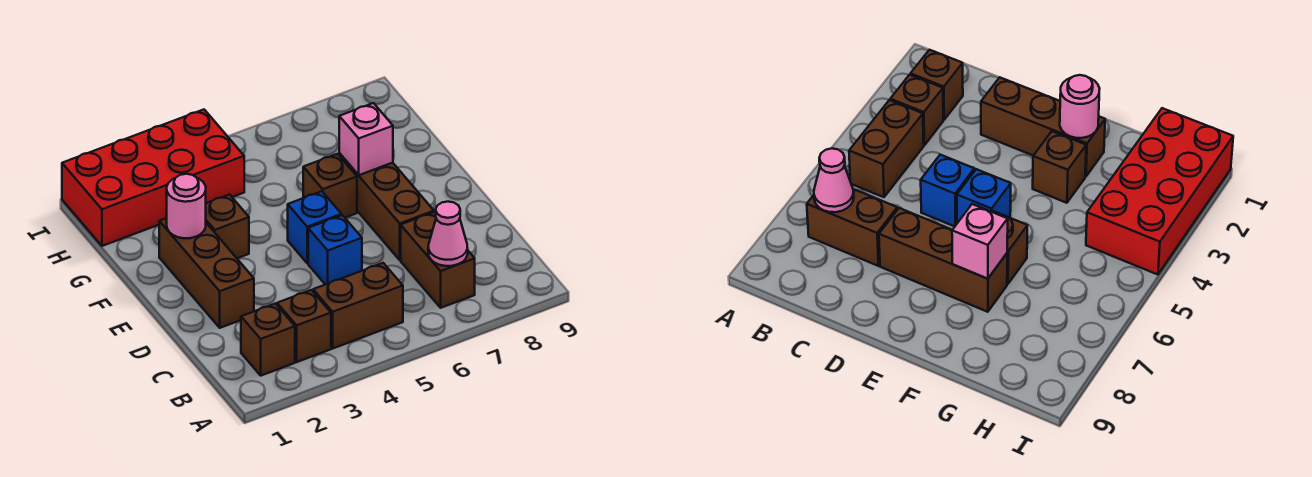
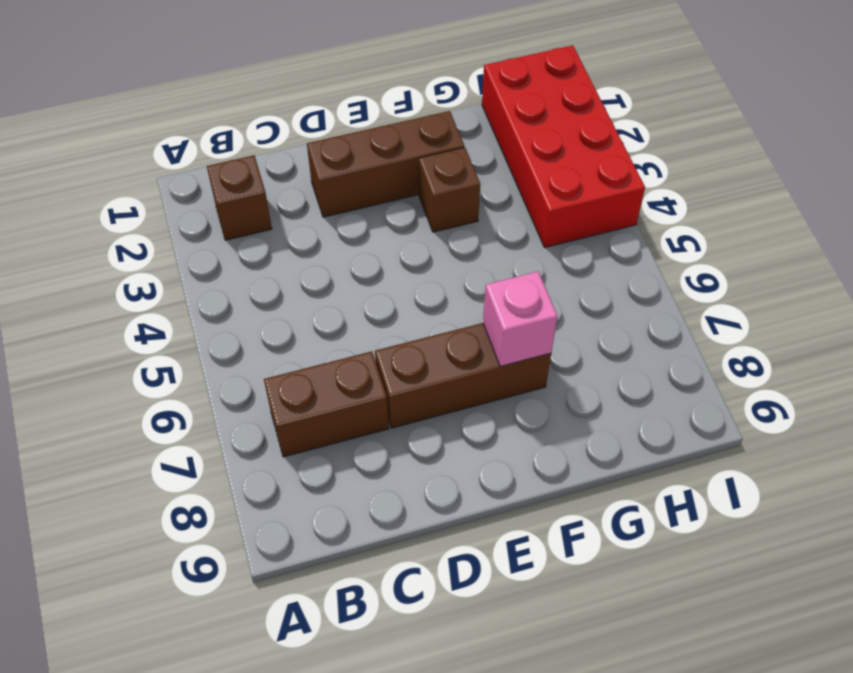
none -> brown 1x1 brick [277,290,331,362]
none -> brown 1x2 brick [313,263,403,348]
none -> blue 1x1 brick [308,215,362,285]

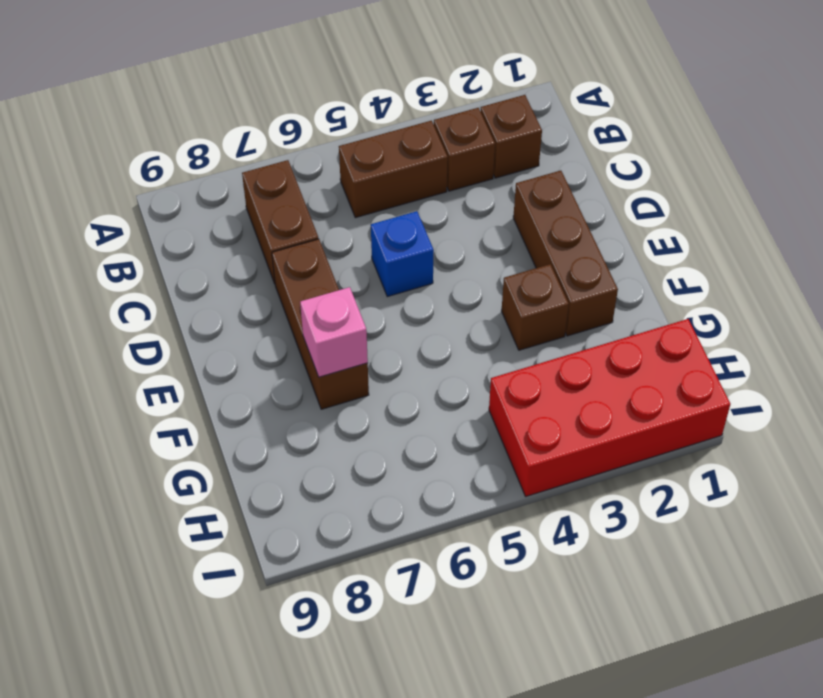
none -> blue 1x1 brick [288,191,341,263]
none -> brown 1x1 brick [303,154,357,218]
none -> pink 1x1 cone [428,202,468,266]

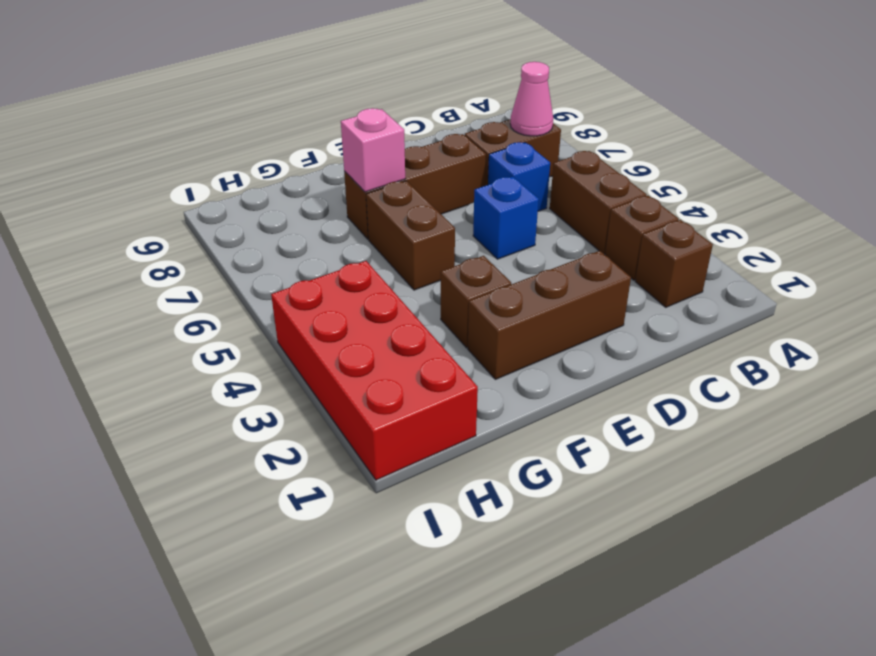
blue 1x1 brick [488,142,550,211] -> blue 1x1 brick moved to [288,191,341,263]
brown 1x2 brick [366,181,455,290] -> brown 1x1 brick [303,154,357,218]
none -> pink 1x1 round brick [167,174,206,238]

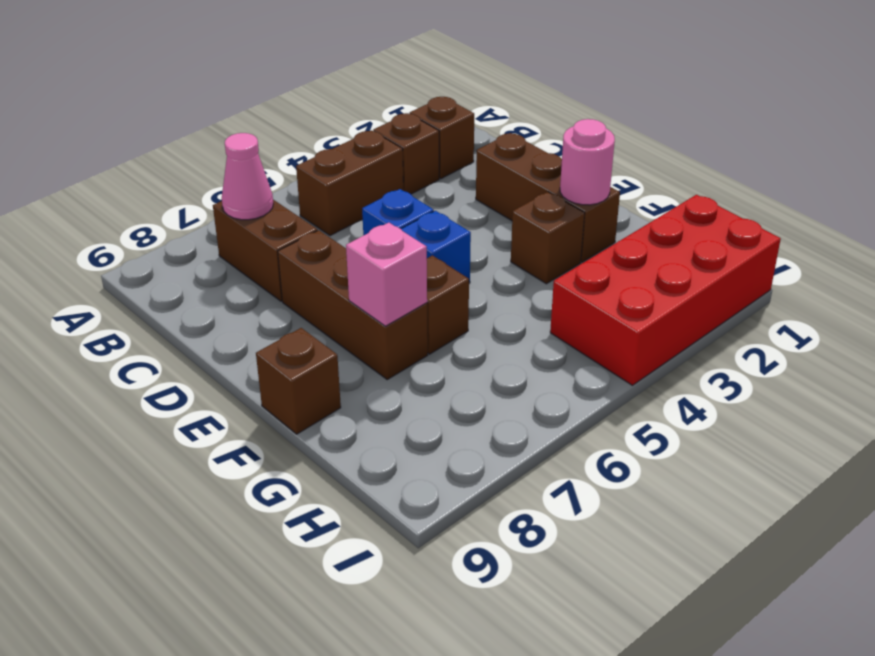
brown 1x1 brick [256,328,341,434] -> none

